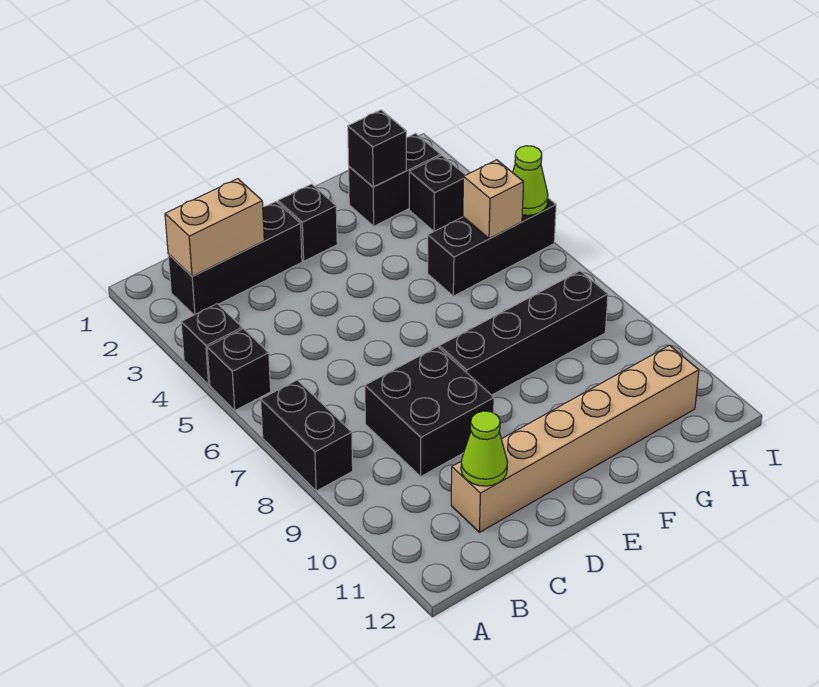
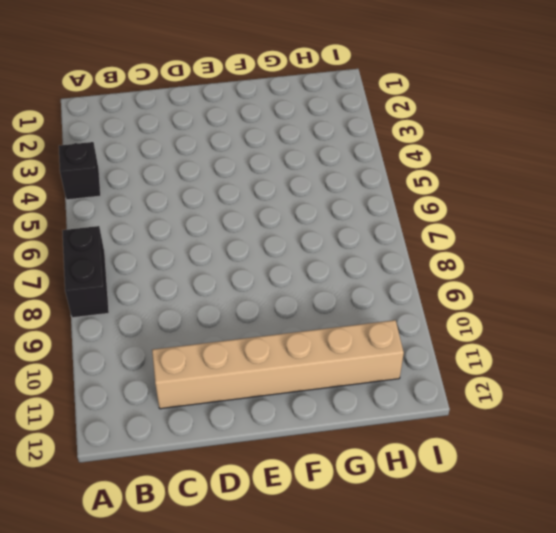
none -> black 1x1 brick [207,329,271,410]
none -> black 1x3 brick [168,202,302,315]
none -> black 2x2 brick [365,347,494,476]

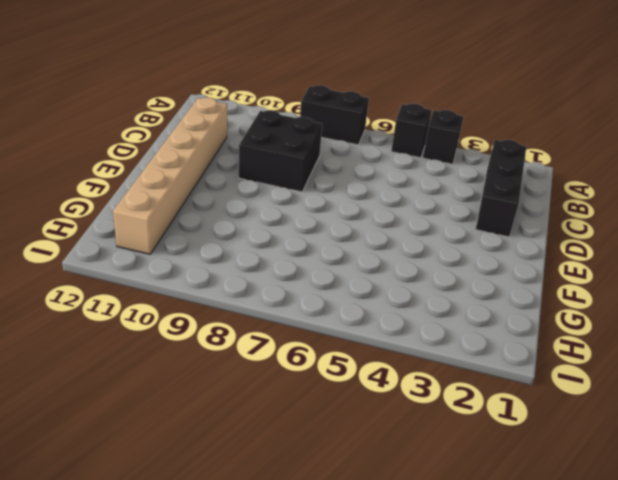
none -> black 1x1 brick [278,184,337,261]
none -> black 1x4 brick [439,271,608,395]
none -> black 1x2 brick [349,134,441,226]

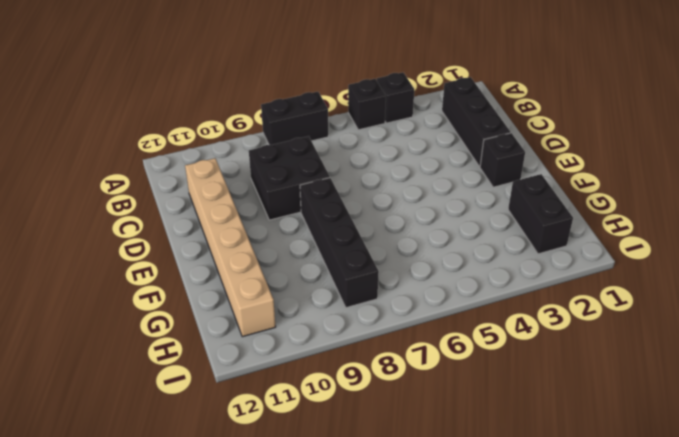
none -> black 1x3 brick [428,198,556,296]
none -> black 1x1 brick [409,155,465,231]
none -> tan 1x2 brick [165,179,264,276]

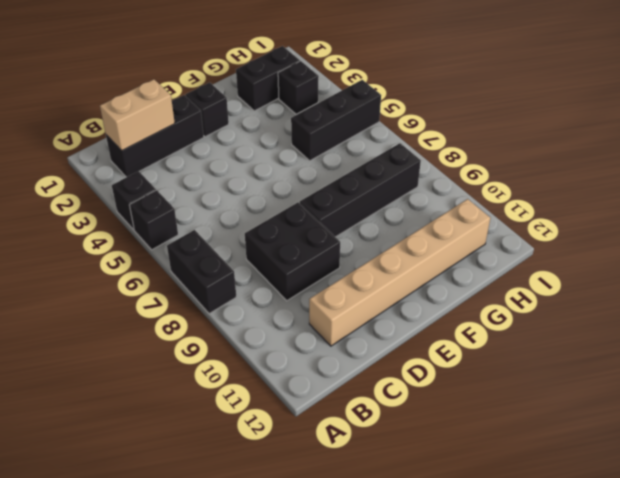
none -> lime 1x1 cone [461,411,508,486]
none -> black 1x1 brick [348,110,406,187]
none -> tan 1x1 brick [463,160,523,239]

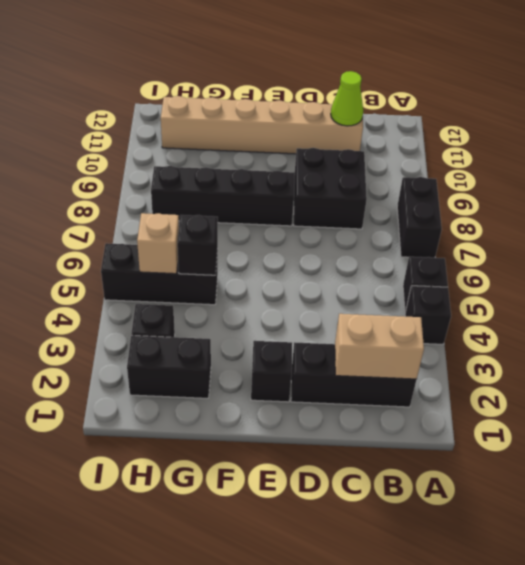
black 1x1 brick [177,215,218,275] -> black 1x1 brick moved to [348,110,406,187]
none -> lime 1x1 cone [513,146,548,215]

